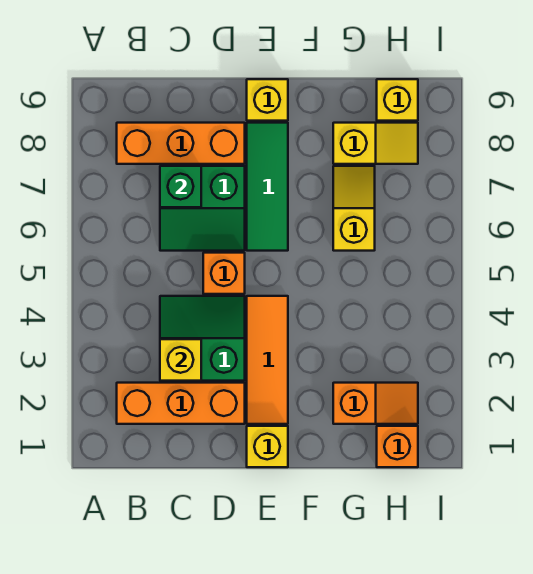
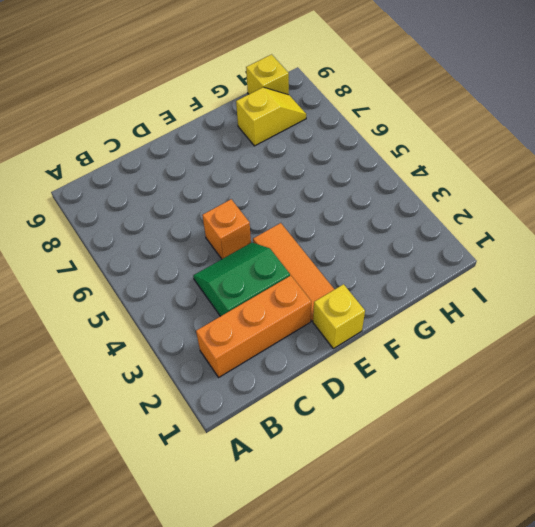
none -> orange 1x3 brick [117,123,245,164]
none -> green 2x2 slope [160,166,245,251]
none -> green 1x3 tile [247,123,288,251]

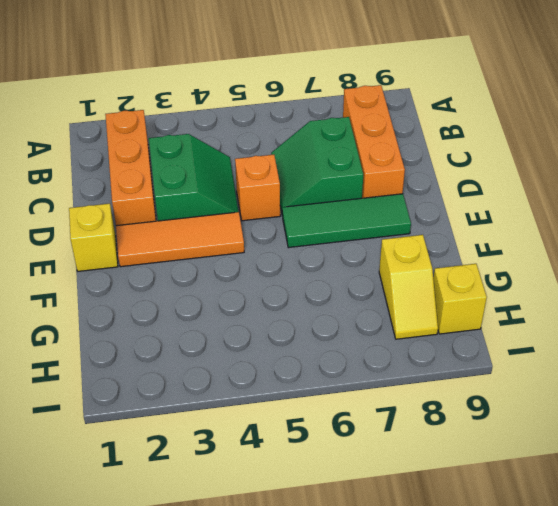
none -> yellow 1x1 brick [247,79,288,121]
none -> orange 1x2 slope [333,383,418,424]
none -> yellow 1x2 slope [333,166,375,251]

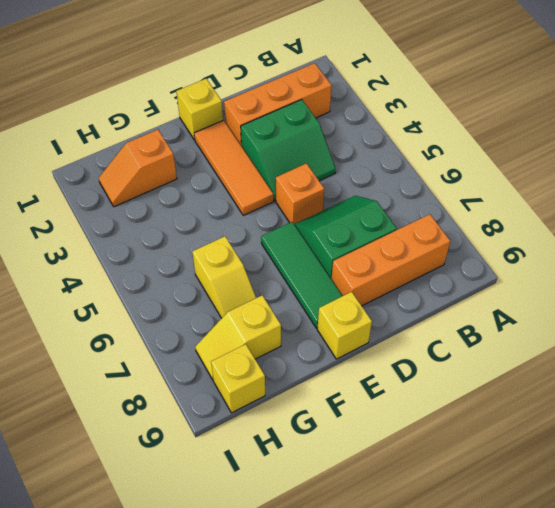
none -> orange 1x1 brick [377,426,418,467]
none -> yellow 1x1 brick [160,339,201,381]
none -> green 1x1 brick [160,166,201,207]

